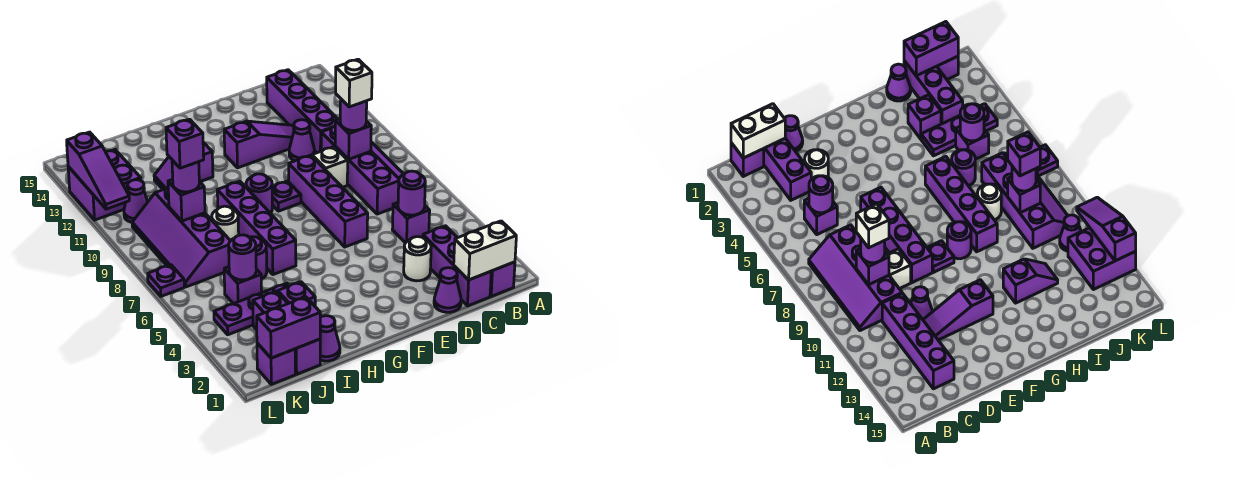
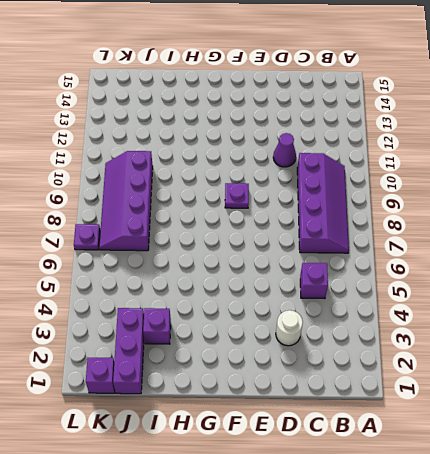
none -> purple 1x1 brick [490,262,515,296]
none -> purple 1x3 brick [423,226,491,306]
none -> purple 1x4 brick [267,70,337,153]
none -> purple 1x1 cone [434,268,461,312]

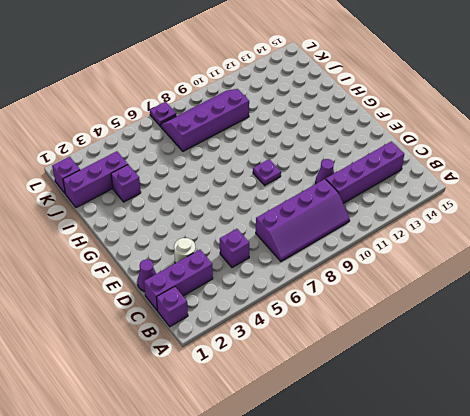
none -> white 1x1 brick [312,147,348,187]
none -> purple 1x3 slope [224,121,294,168]
none -> purple 1x4 brick [289,155,368,247]
none -> purple 1x1 round brick [246,174,272,213]

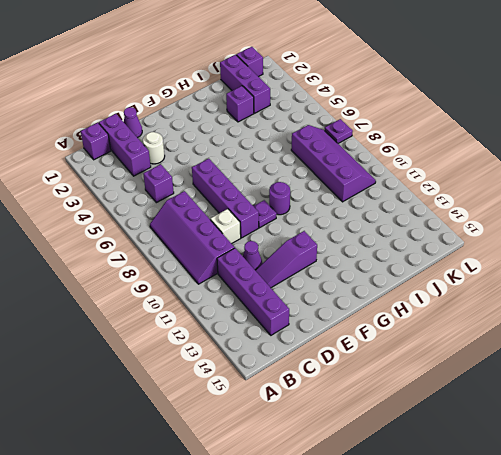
none -> purple 1x4 brick [217,181,296,275]
none -> purple 1x2 slope [154,142,213,190]
none -> purple 1x1 cone [320,316,340,361]
none -> purple 1x3 plate [214,283,289,335]

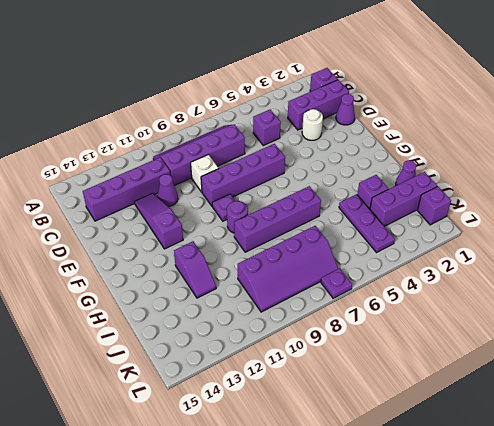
none -> purple 1x1 round brick [250,237,267,279]
none -> white 1x1 round brick [212,206,239,241]
none -> purple 1x1 brick [224,267,262,304]
none -> purple 1x1 cone [124,180,147,222]

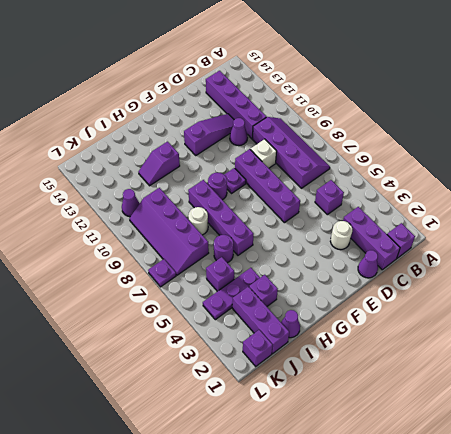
none -> purple 2x2 brick [68,150,141,220]
none -> white 1x2 brick [454,221,516,280]
none -> purple 1x1 round brick [398,171,425,215]
none -> purple 1x1 brick [335,119,371,159]

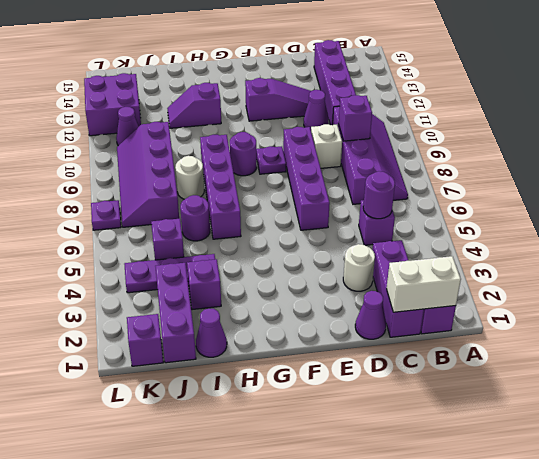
none -> purple 1x2 brick [257,297,320,358]
none -> purple 1x1 round brick [229,235,256,280]
none -> purple 1x1 brick [168,179,205,221]
none -> purple 1x3 slope [67,132,129,209]

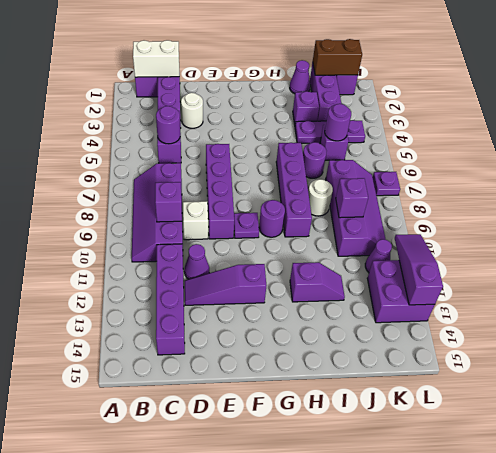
brown 1x2 brick [313,39,362,75] -> purple 1x2 brick [257,297,320,358]
none -> purple 1x1 cone [434,268,461,312]
none -> purple 1x1 round brick [340,99,367,130]
none -> purple 1x1 round brick [172,160,199,192]
none -> white 1x1 brick [336,59,372,107]

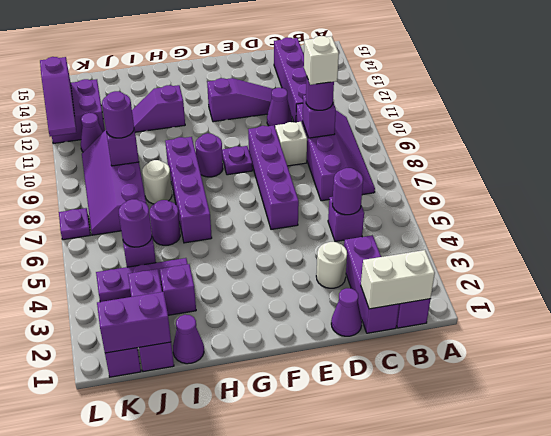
none -> purple 1x1 brick [166,119,204,168]

